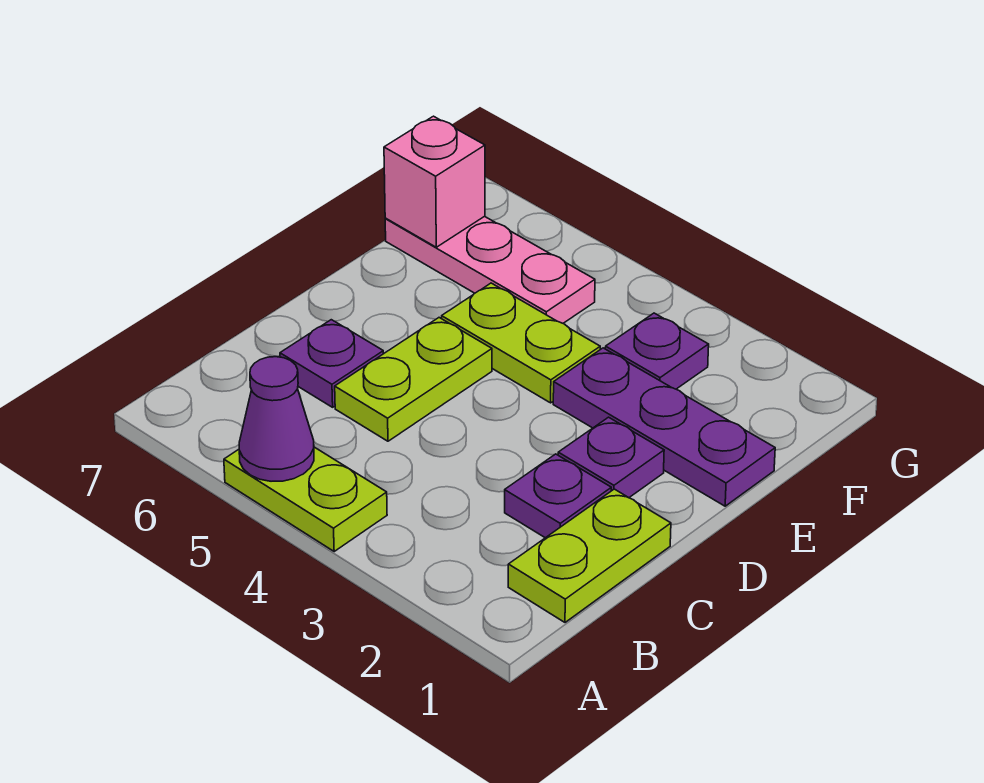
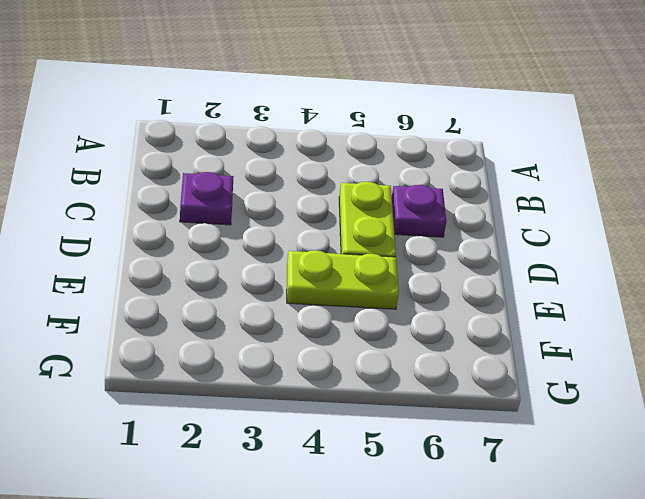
none -> lime 1x2 plate [224,447,387,551]
none -> lime 1x2 plate [508,489,671,622]
none -> purple 1x1 plate [558,417,664,498]

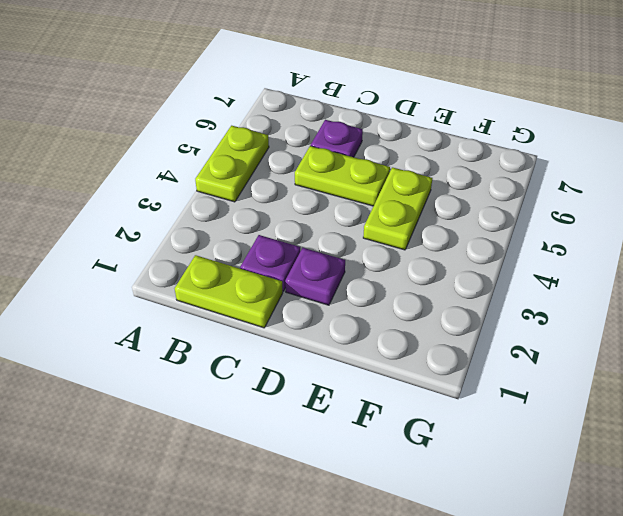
none -> purple 1x3 plate [553,348,775,506]
none -> purple 1x1 plate [605,313,709,389]
none -> pink 1x3 plate [385,216,595,323]

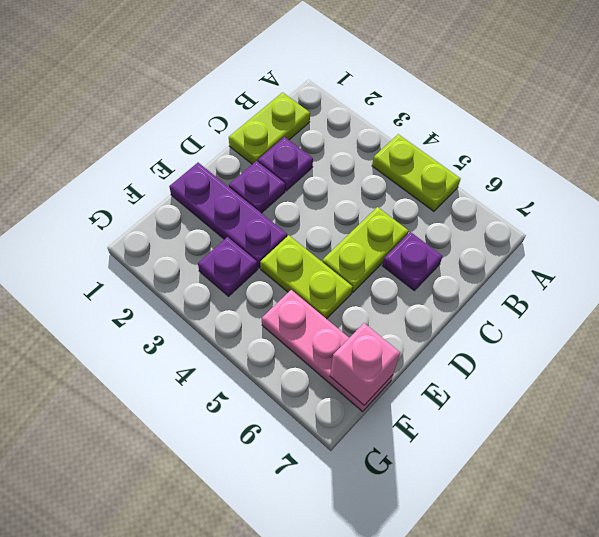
none -> purple 1x1 cone [239,357,314,481]

